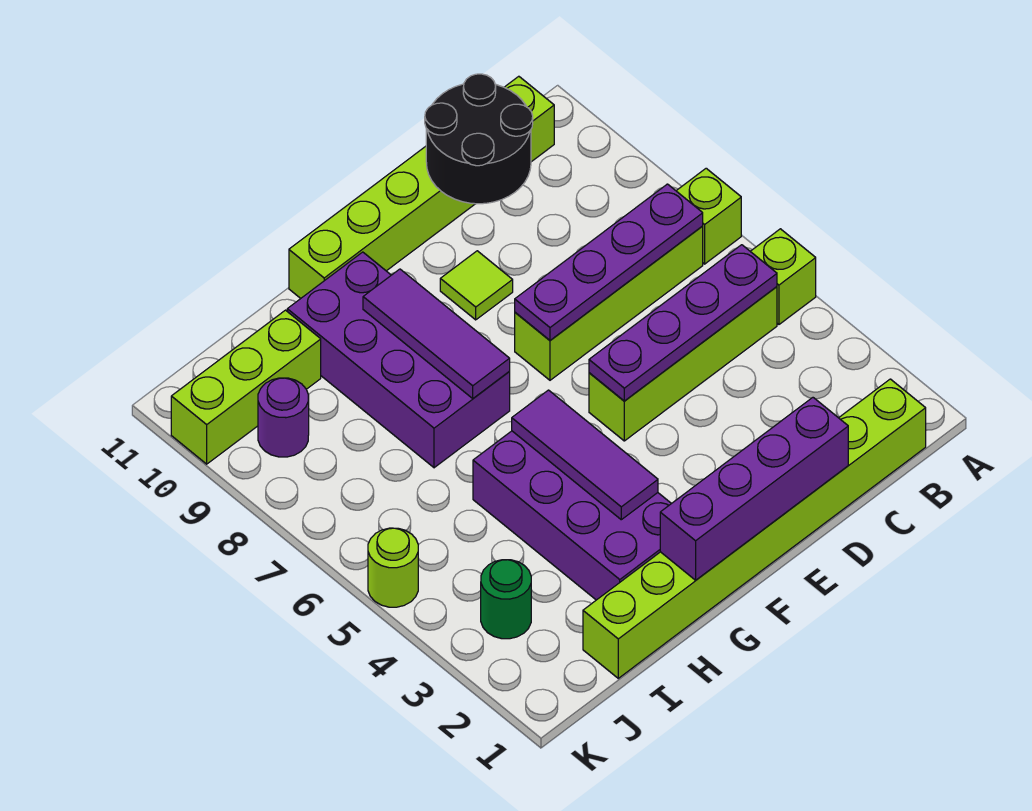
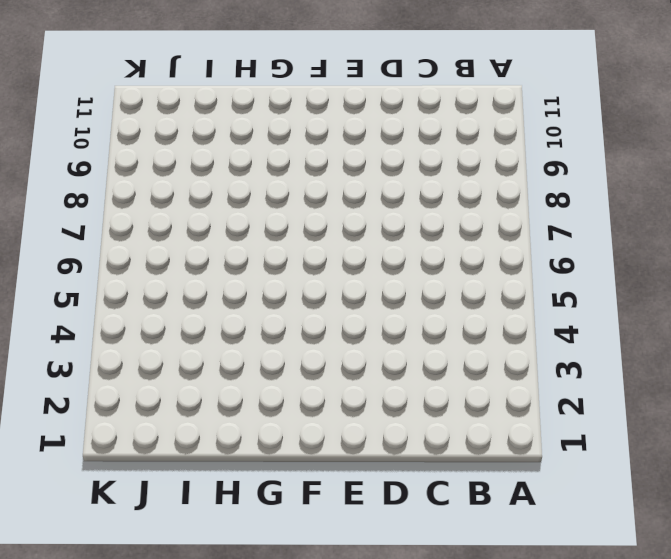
none -> lime 1x1 brick [750,229,816,324]
none -> lime 1x1 brick [676,168,741,264]
none -> lime 1x8 brick [583,379,926,678]

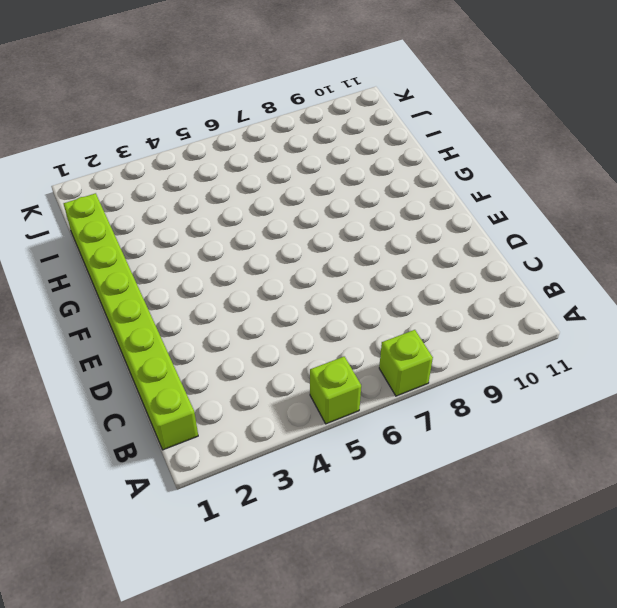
none -> lime 1x4 brick [589,287,777,441]
none -> lime 1x4 brick [515,226,703,380]
none -> lime 1x6 brick [289,76,554,298]

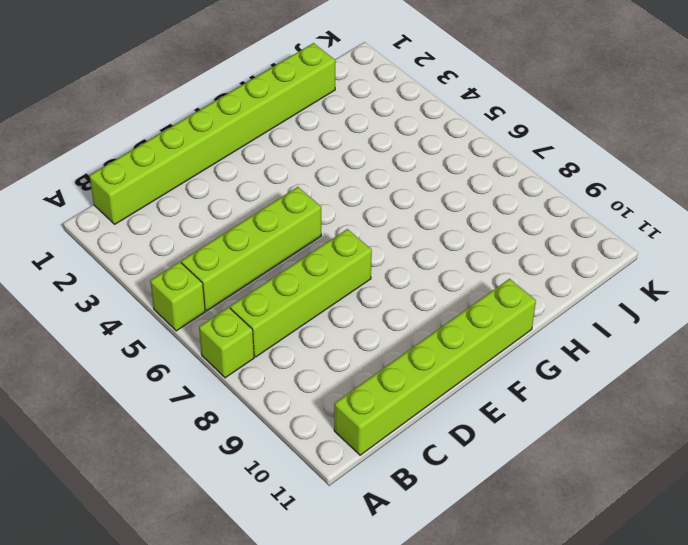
none -> lime 1x1 tile [440,251,513,320]
none -> purple 2x4 brick [473,431,671,600]
none -> purple 2x4 brick [287,252,510,468]

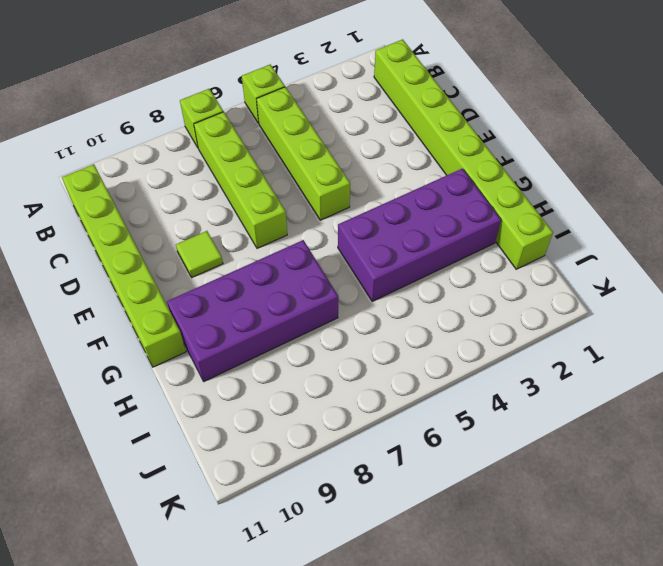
none -> lime 1x3 brick [171,310,321,464]
none -> green 1x1 round brick [481,560,531,639]
none -> purple 1x1 round brick [258,378,309,457]

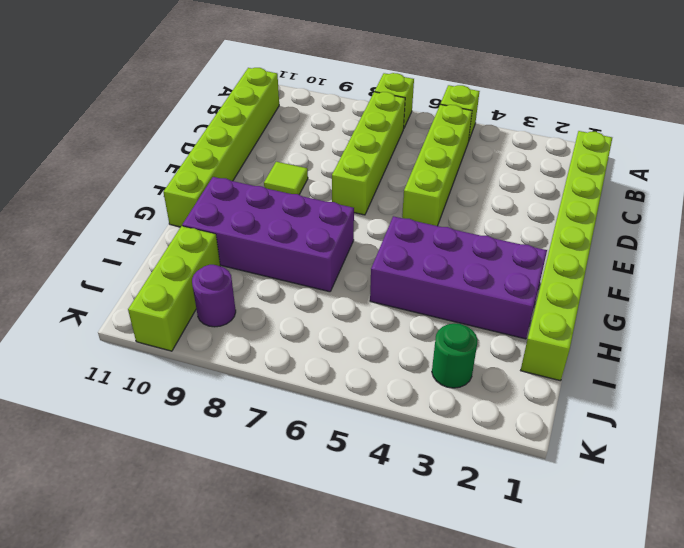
none -> lime 1x1 round brick [368,528,418,607]
none -> purple 1x4 plate [589,245,777,401]
none -> purple 1x4 plate [515,184,703,340]

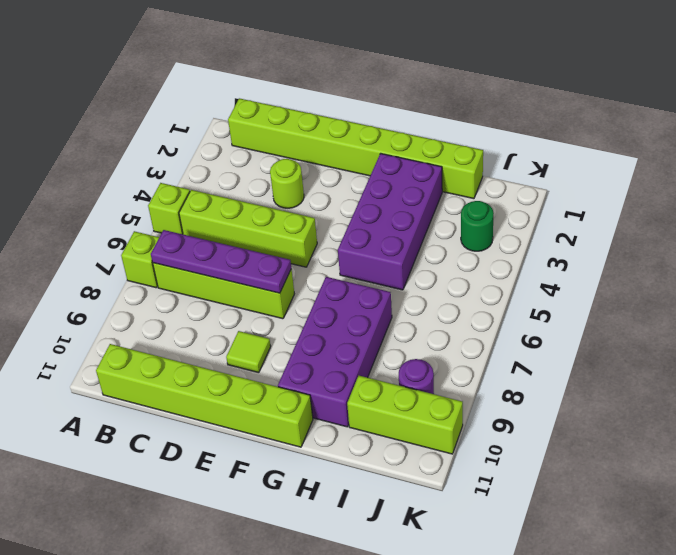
lime 1x1 round brick [270,159,304,208] -> lime 1x1 round brick moved to [368,528,418,607]
none -> purple 1x4 plate [589,245,777,401]
none -> black 2x2 round brick [425,74,533,204]
none -> purple 1x4 brick [660,398,848,580]

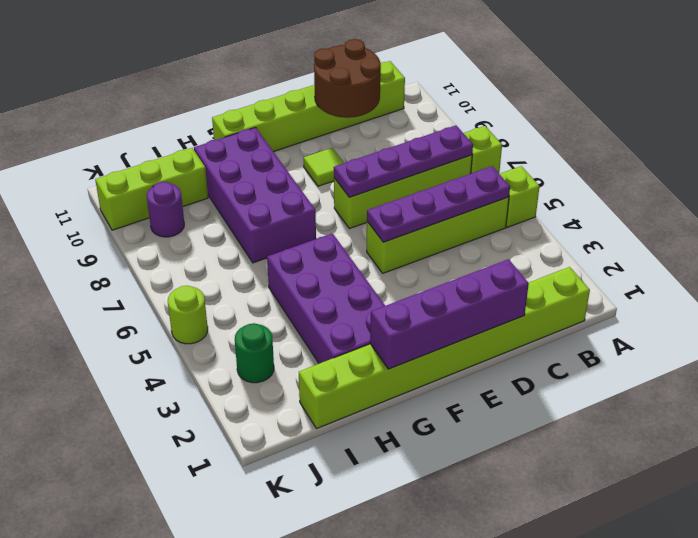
brown 2x2 round brick [314,39,381,118] -> black 2x2 round brick [425,74,533,204]
none -> purple 1x3 tile [512,390,658,520]
none -> purple 1x3 tile [363,269,510,398]

